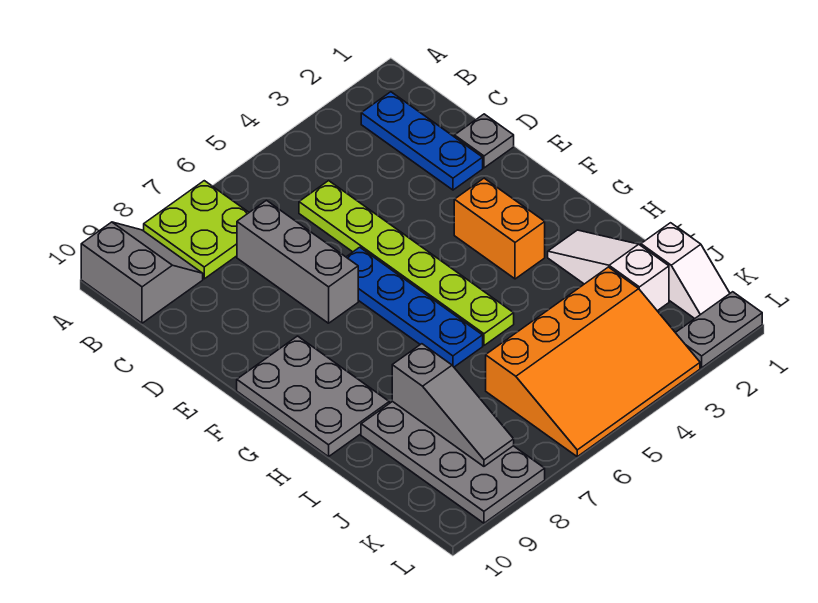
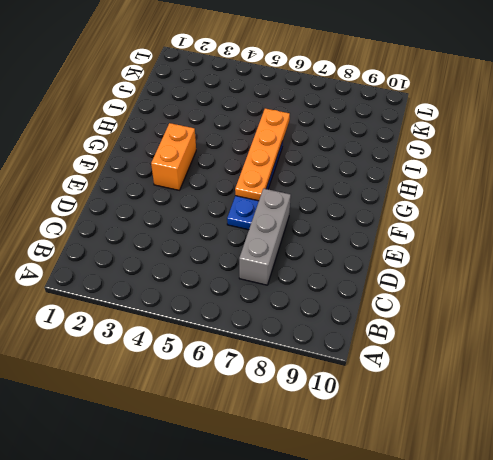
orange 1x4 plate [235,108,290,201] -> none
none -> lime 2x2 plate [144,181,249,279]
none -> grey 2x2 slope [81,222,203,323]
none -> blue 1x3 plate [361,92,483,190]

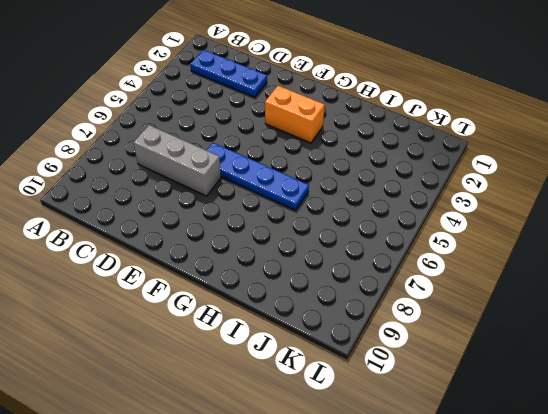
none -> lime 2x2 plate [144,181,249,279]
none -> grey 2x2 slope [81,222,203,323]
none -> lime 1x6 plate [299,181,514,345]

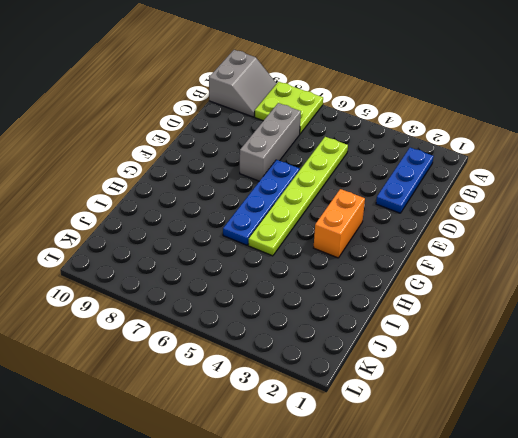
none -> grey 1x1 plate [455,114,514,168]
none -> grey 2x3 plate [237,336,389,457]
none -> white 1x3 slope [548,230,669,311]

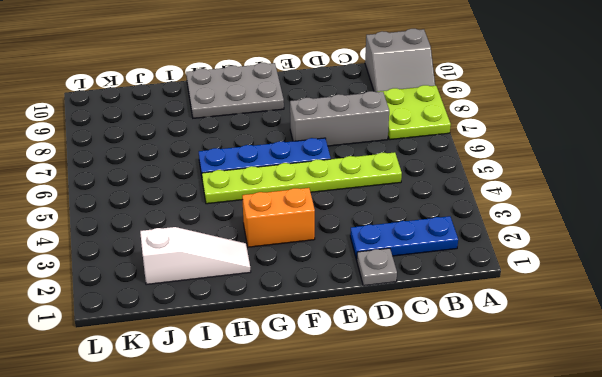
none -> grey 2x4 plate [361,401,545,523]
none -> white 1x2 slope [641,223,730,318]
none -> orange 3x4 slope [486,267,700,456]

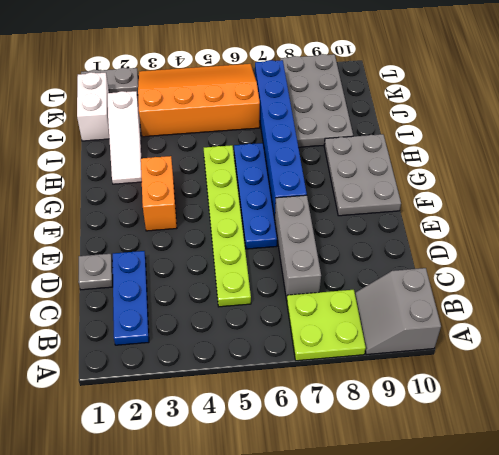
blue 1x6 brick [255,60,307,220] -> none
white 1x2 brick [77,72,109,141] -> white 1x2 slope [641,223,730,318]
none -> grey 1x3 slope [392,344,514,466]

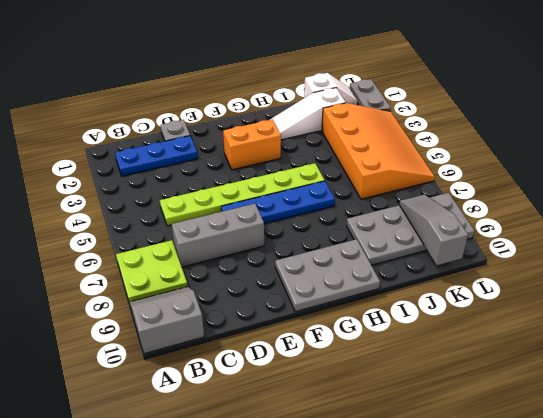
grey 1x3 slope [399,195,468,265] -> grey 1x3 slope turned to [392,344,514,466]

